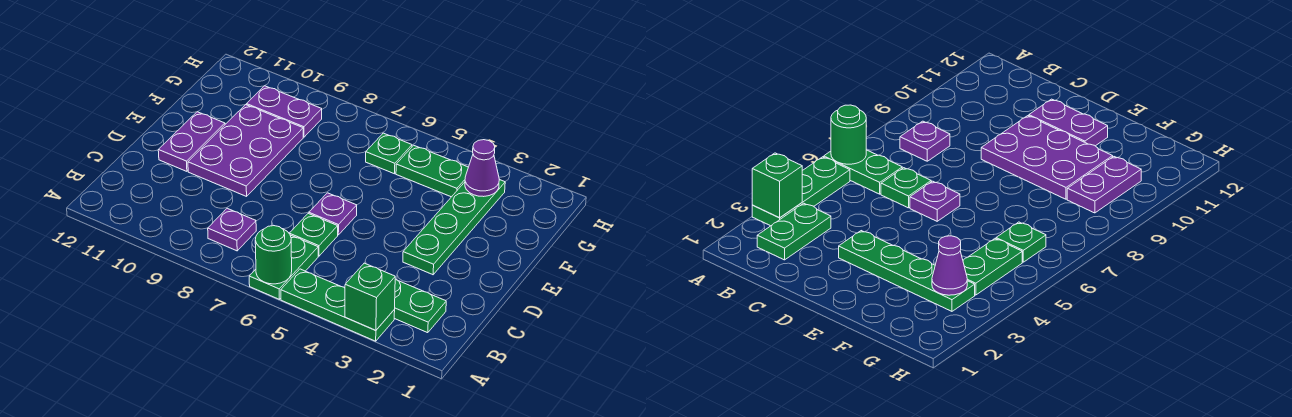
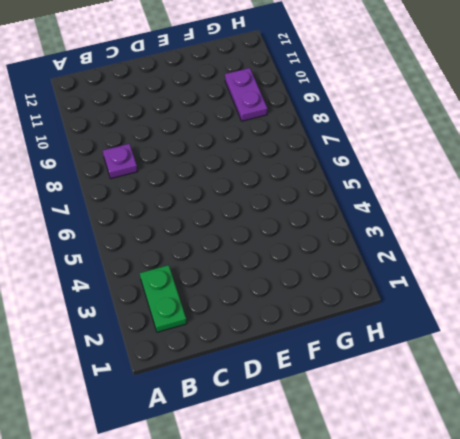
none -> green 1x3 plate [281,269,395,341]
none -> green 1x2 plate [249,235,318,299]
none -> green 1x1 plate [289,214,338,256]

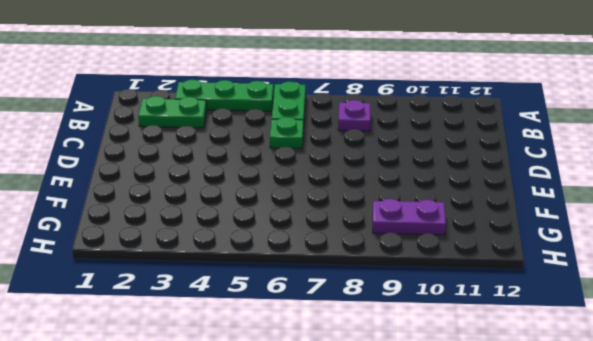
none -> green 1x4 plate [403,180,505,275]
none -> purple 1x1 plate [309,193,357,235]
none -> purple 2x3 plate [188,105,303,196]

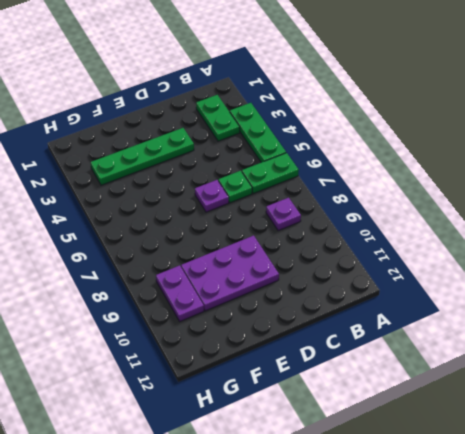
none -> purple 1x2 plate [158,112,225,171]
none -> green 1x2 plate [396,145,468,197]
none -> green 1x1 plate [366,133,412,174]

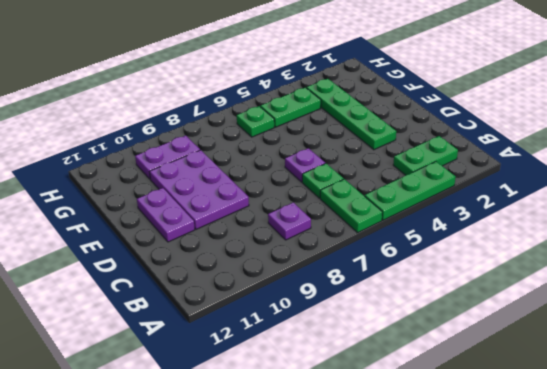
none -> green 1x1 brick [345,263,395,330]
none -> green 1x1 round brick [255,226,292,284]
none -> purple 1x1 cone [465,140,499,197]

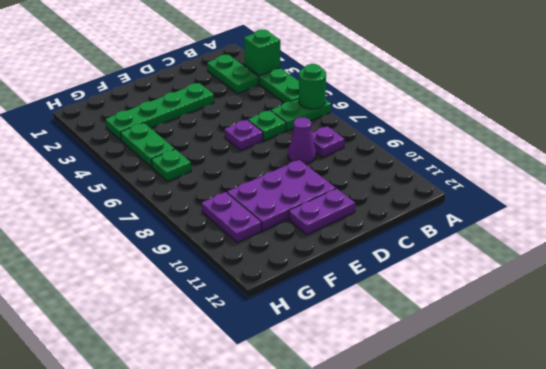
purple 1x1 cone [288,117,316,164] -> purple 1x1 cone moved to [465,140,499,197]

